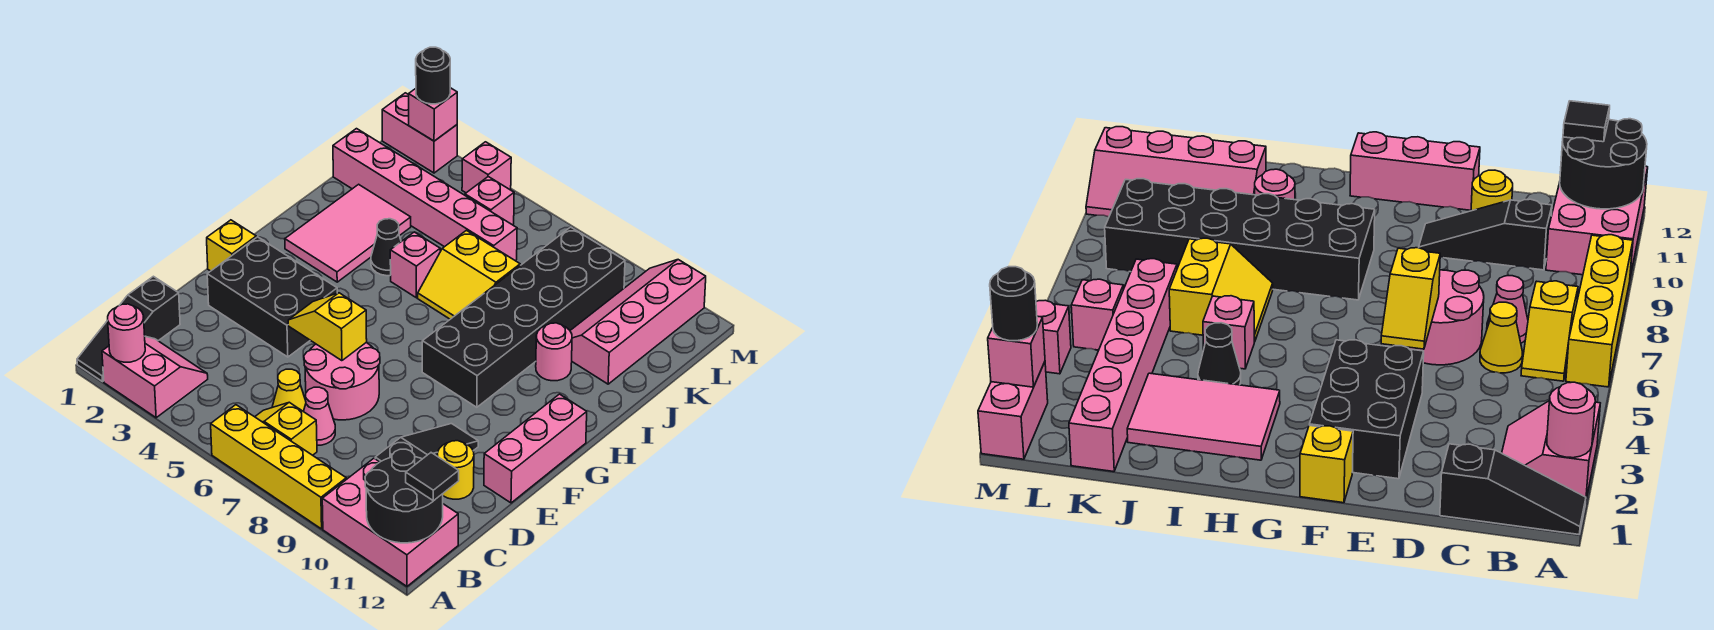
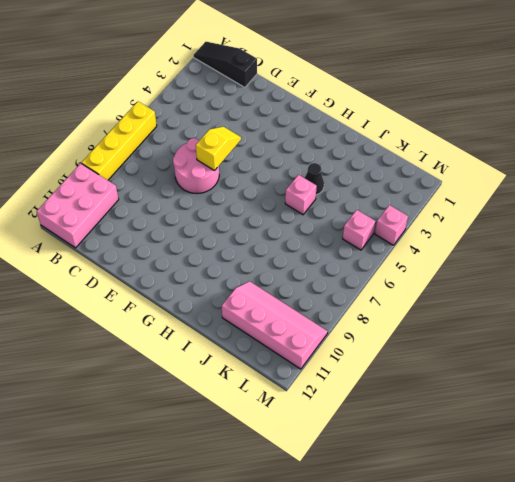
none -> pink 2x2 slope [102,336,208,418]
none -> yellow 1x2 slope [255,402,317,455]
none -> yellow 1x1 cone [272,369,306,412]
none -> pink 1x1 cone [304,387,335,445]

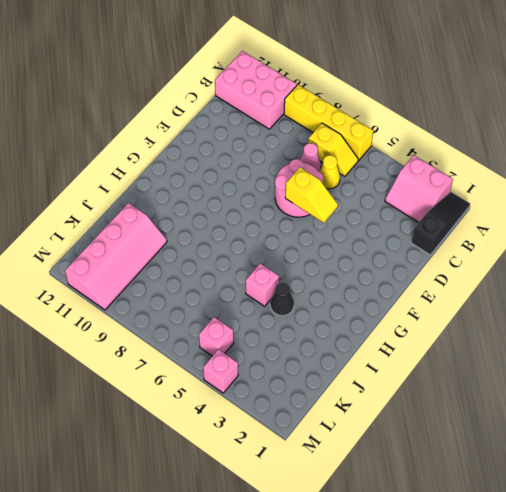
none -> black 1x3 slope [375,424,478,462]
none -> yellow 1x1 round brick [437,441,474,499]
none -> black 2x3 brick [207,237,337,357]
none -> pink 1x3 brick [484,394,587,503]

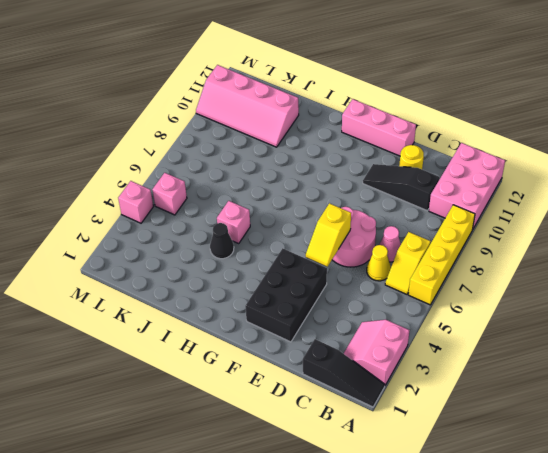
none -> yellow 1x1 brick [207,220,256,271]
none -> black 2x6 brick [422,227,625,407]
none -> pink 2x3 tile [285,184,411,282]
none -> yellow 2x2 slope [418,230,520,319]

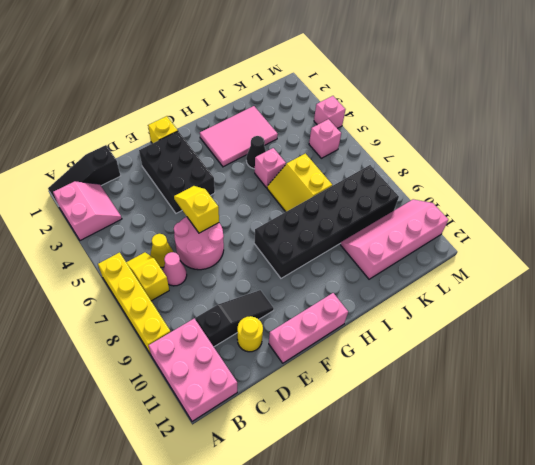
none -> pink 1x1 round brick [536,323,572,381]
none -> pink 1x6 brick [333,129,517,260]
none -> pink 1x2 brick [382,93,457,173]
none -> pink 1x1 round brick [108,304,145,362]

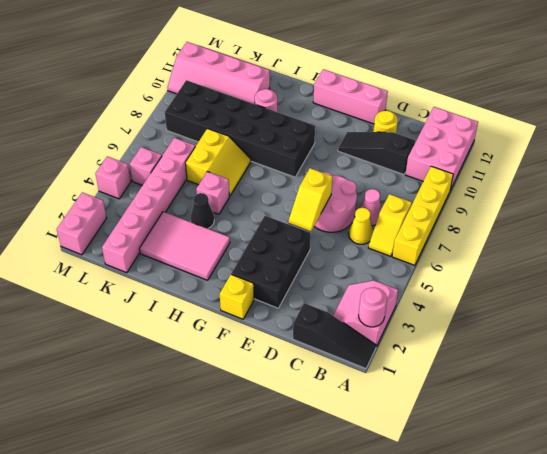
none -> black 2x2 round brick [365,449,443,543]
none -> pink 1x1 brick [409,88,457,141]
none -> black 1x1 tile [406,453,459,501]
none -> black 1x1 round brick [416,47,450,104]

